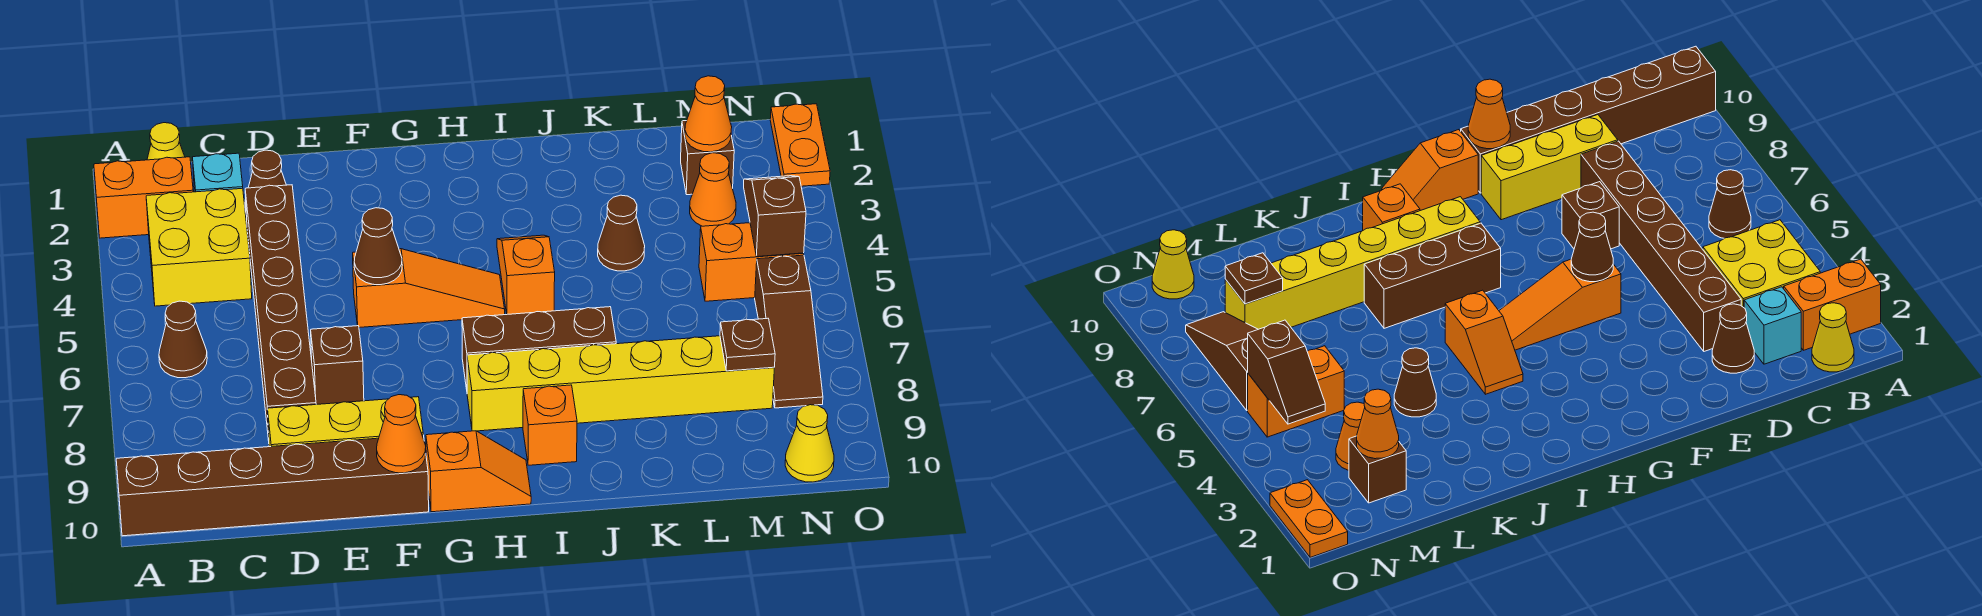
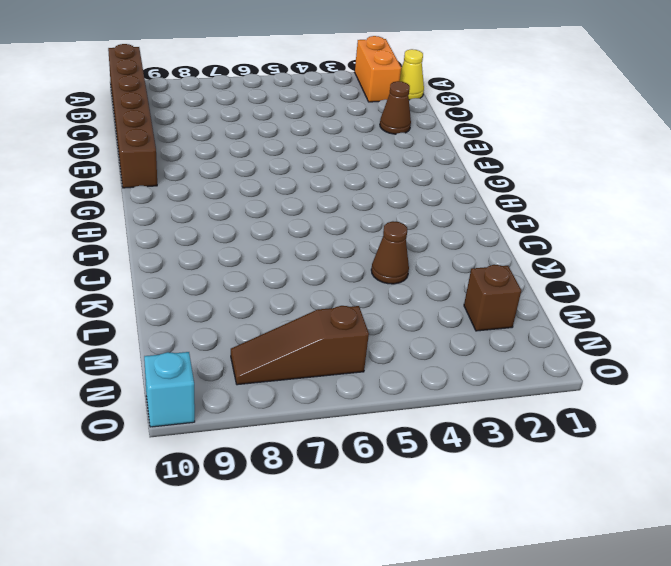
cyan 1x1 brick [144,352,195,427] -> cyan 1x1 brick moved to [193,153,243,192]
none -> yellow 2x2 brick [146,188,252,306]
none -> brown 1x1 cone [159,301,207,378]
none -> brown 1x6 brick [245,185,316,441]

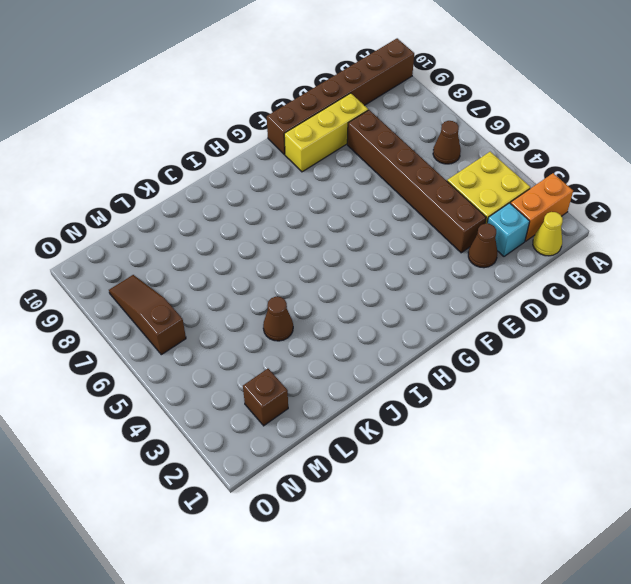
none -> brown 1x1 brick [311,325,364,404]
none -> orange 1x3 slope [353,249,505,328]
none -> orange 1x2 slope [426,431,531,512]

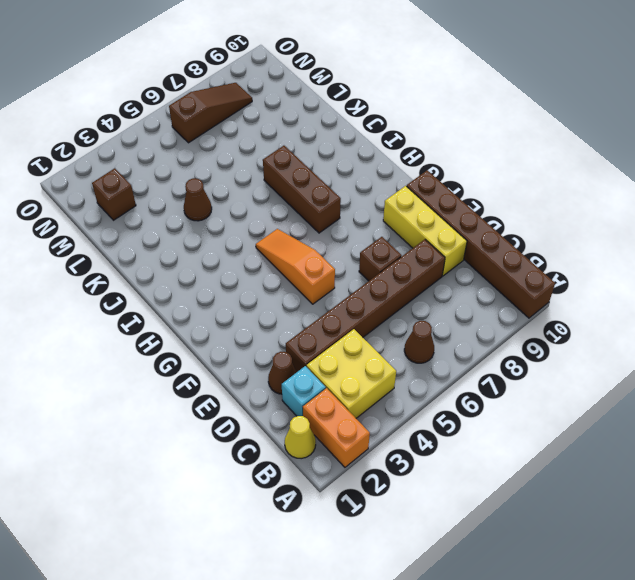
none -> orange 1x2 slope [426,431,531,512]
none -> yellow 1x6 brick [467,336,774,431]
none -> orange 1x2 slope [497,235,555,314]

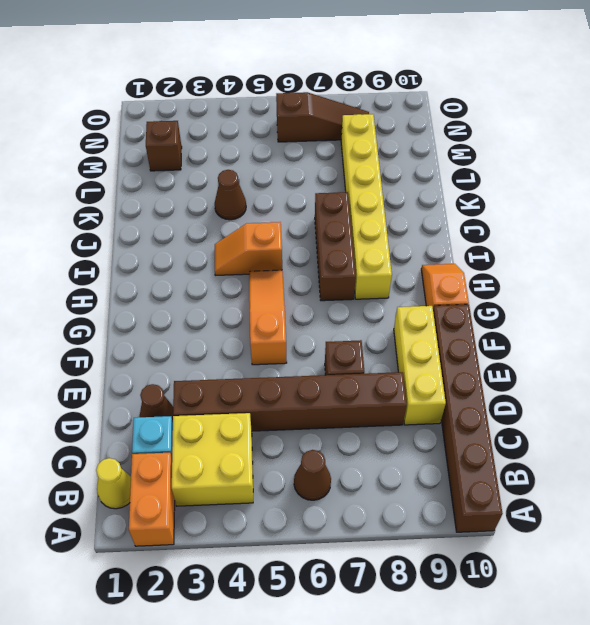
none -> orange 1x1 brick [523,385,577,465]
none -> orange 1x1 cone [690,153,736,226]
none -> orange 1x2 brick [699,223,804,301]

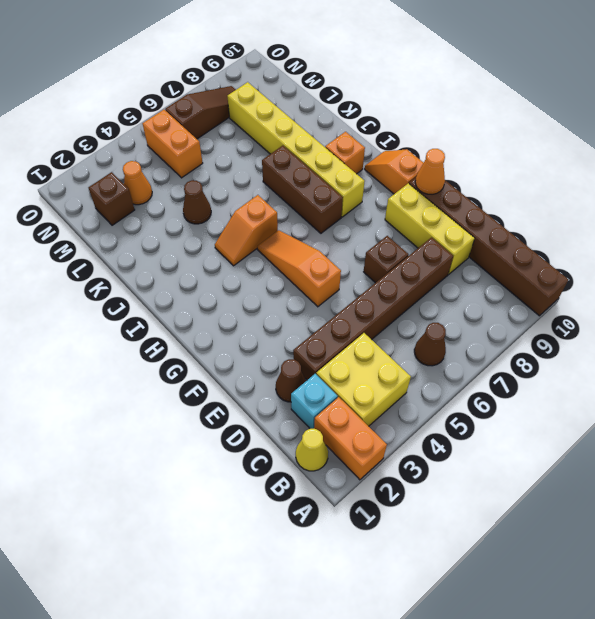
none -> yellow 1x1 cone [785,405,834,482]
none -> orange 1x2 plate [770,104,830,186]
none -> brown 1x1 cone [354,208,402,285]

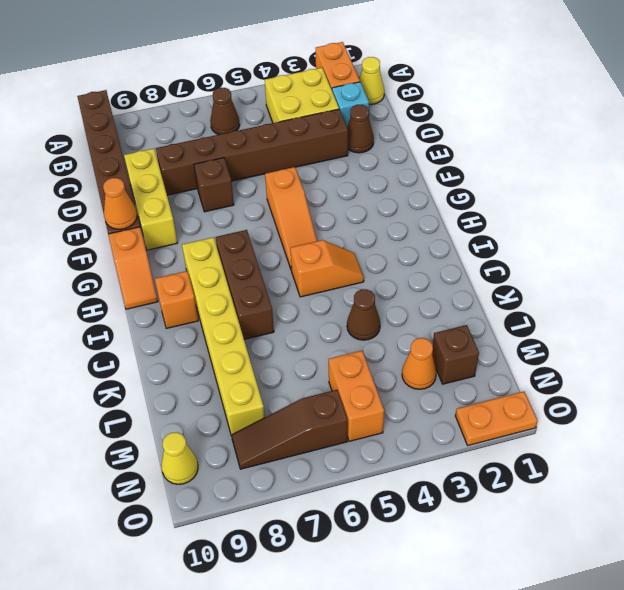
none -> brown 1x1 cone [354,208,402,285]
none -> orange 1x1 cone [685,76,732,152]
none -> brown 1x1 plate [720,318,775,371]

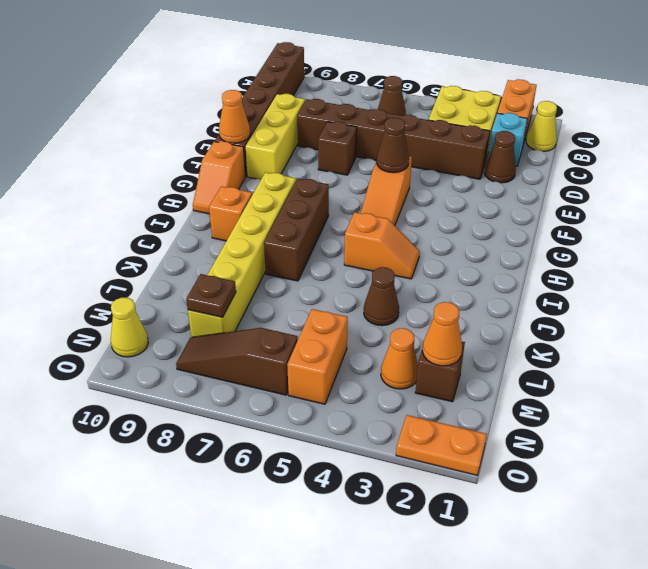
none -> brown 1x2 slope [744,176,806,257]

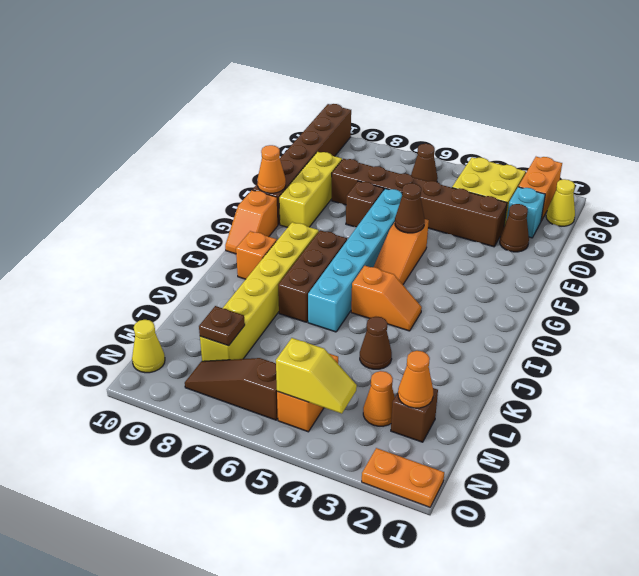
cyan 1x6 brick [308,189,402,332] -> none
yellow 1x2 slope [276,338,357,414] -> brown 1x2 slope [744,176,806,257]

